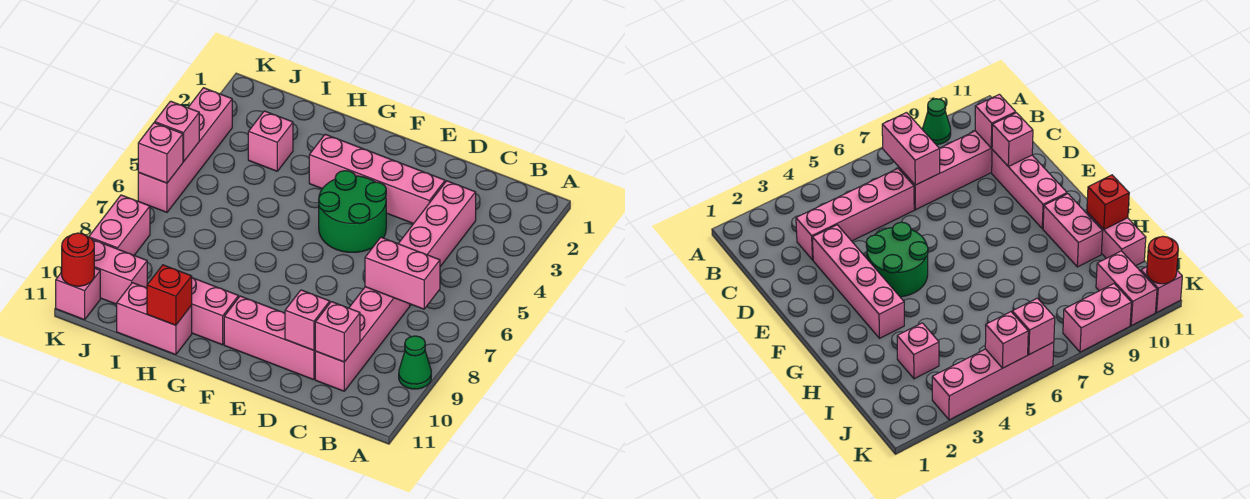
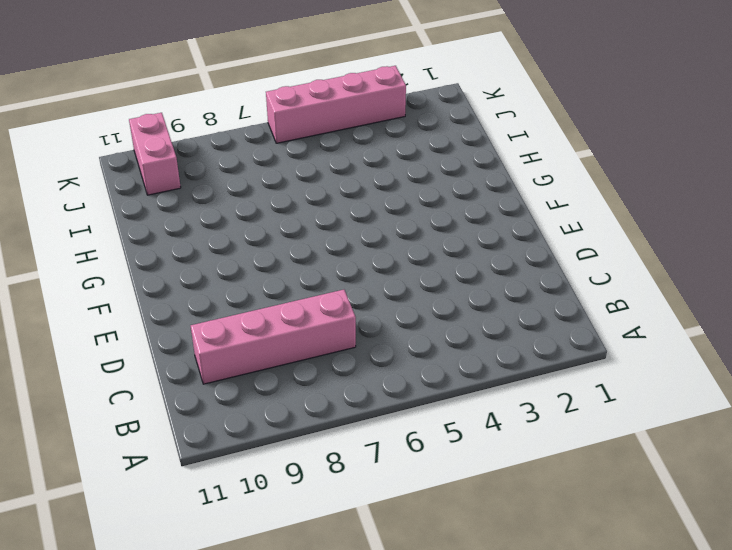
none -> green 1x1 cone [399,336,431,389]
none -> pink 1x4 brick [398,181,476,305]
none -> pink 1x4 brick [309,134,445,224]

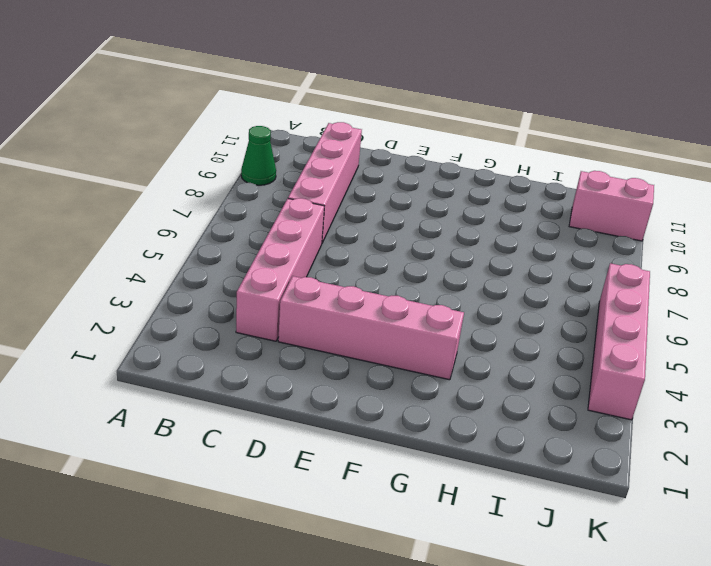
none -> pink 1x3 brick [224,296,315,380]
none -> green 2x2 round brick [319,171,386,252]
none -> pink 1x2 brick [191,278,239,345]

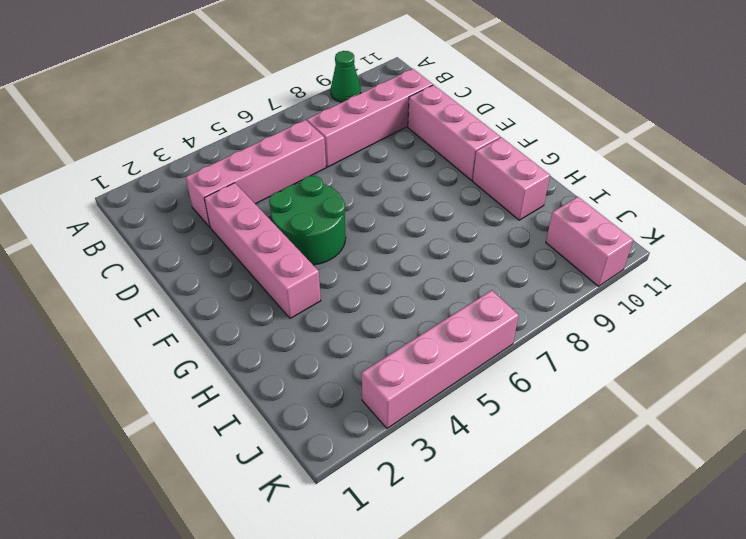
none -> pink 1x2 brick [117,283,192,355]
none -> pink 1x1 brick [248,111,293,171]
none -> pink 1x2 brick [89,195,150,255]

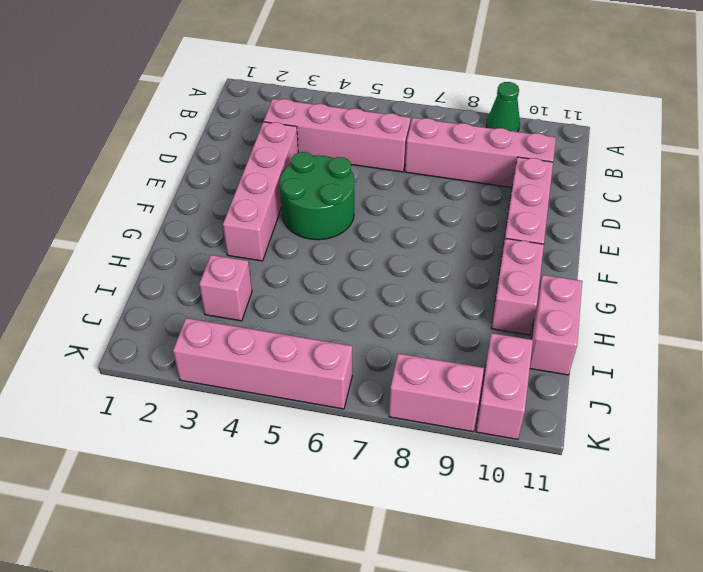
none -> pink 1x1 brick [56,268,100,320]
none -> pink 1x2 brick [365,237,440,309]
none -> pink 1x1 brick [315,302,360,362]

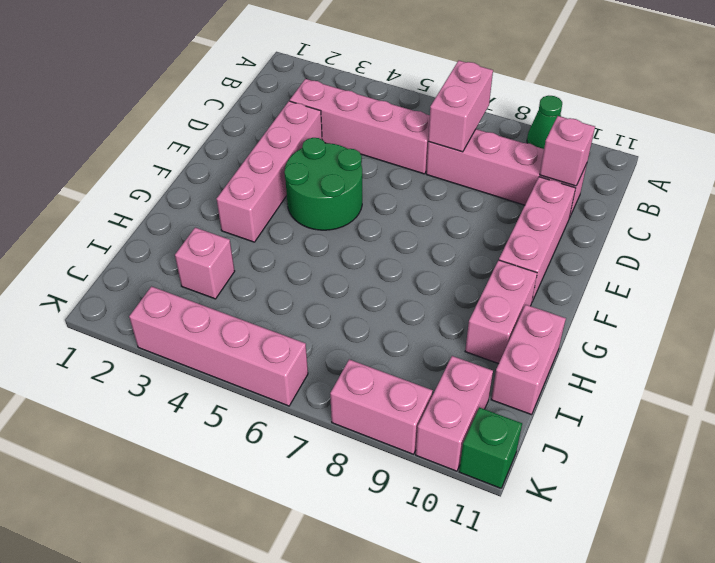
green 1x1 brick [459,407,522,488] -> pink 1x1 brick [56,268,100,320]
none -> pink 1x1 brick [285,290,330,350]
none -> red 1x1 brick [147,265,192,325]
none -> pink 1x1 brick [155,101,199,162]

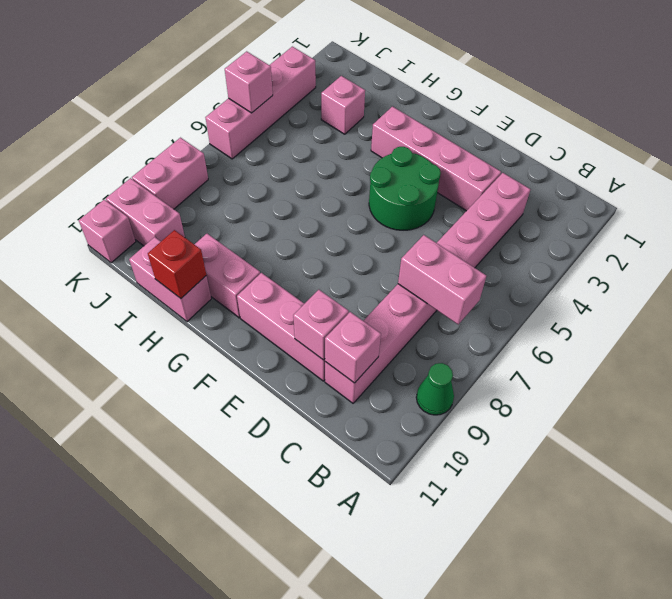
none -> pink 1x1 brick [138,123,183,183]
none -> red 1x1 round brick [62,233,94,286]

